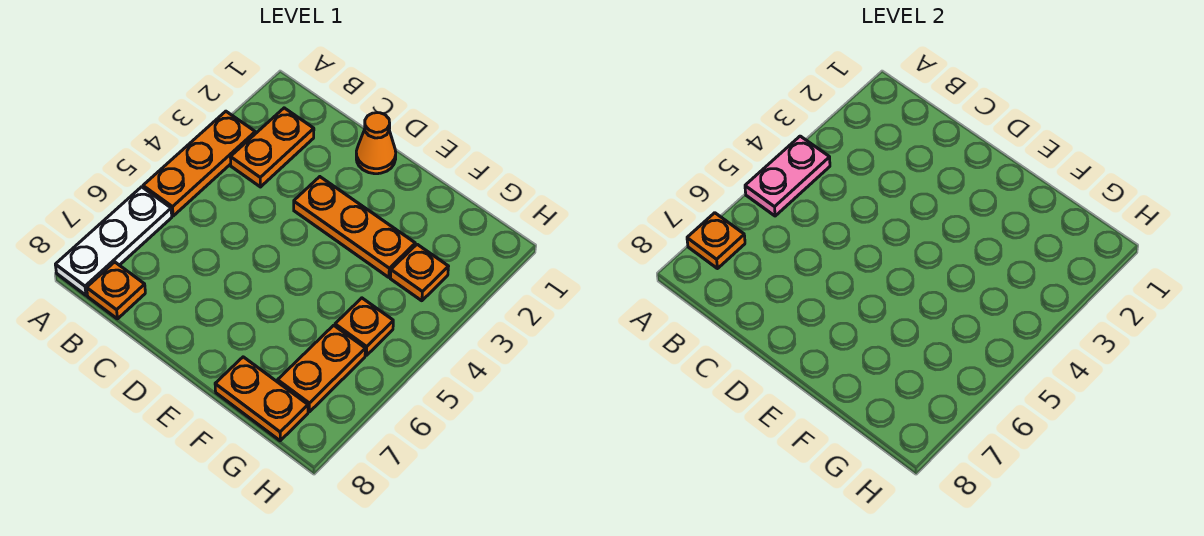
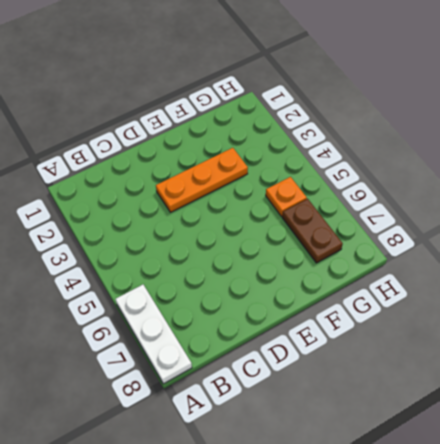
brown 1x2 plate [282,199,343,263] -> orange 1x2 plate [278,325,365,412]
none -> orange 1x3 plate [143,111,255,216]
none -> orange 1x2 plate [230,108,314,187]
none -> orange 1x1 plate [87,262,145,319]

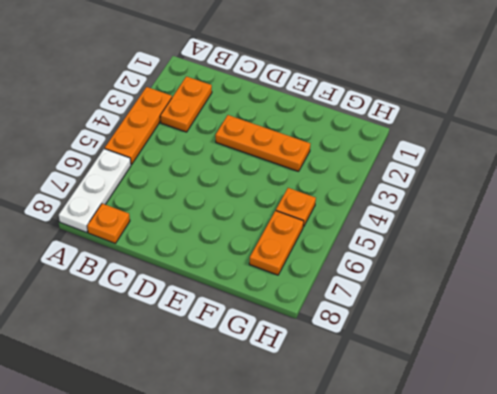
none -> orange 1x1 cone [356,113,396,174]
none -> orange 1x2 plate [215,357,308,441]
none -> orange 1x1 plate [390,244,449,301]

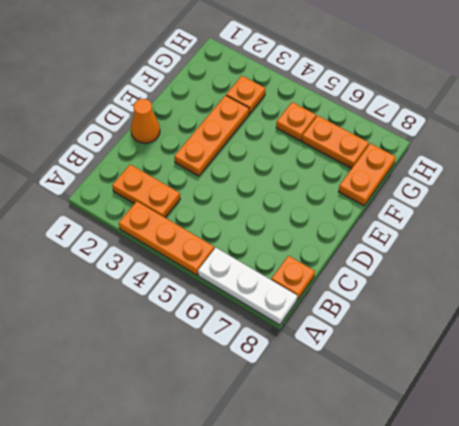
none -> pink 1x2 plate [745,136,830,216]
none -> orange 1x1 plate [687,213,745,269]

